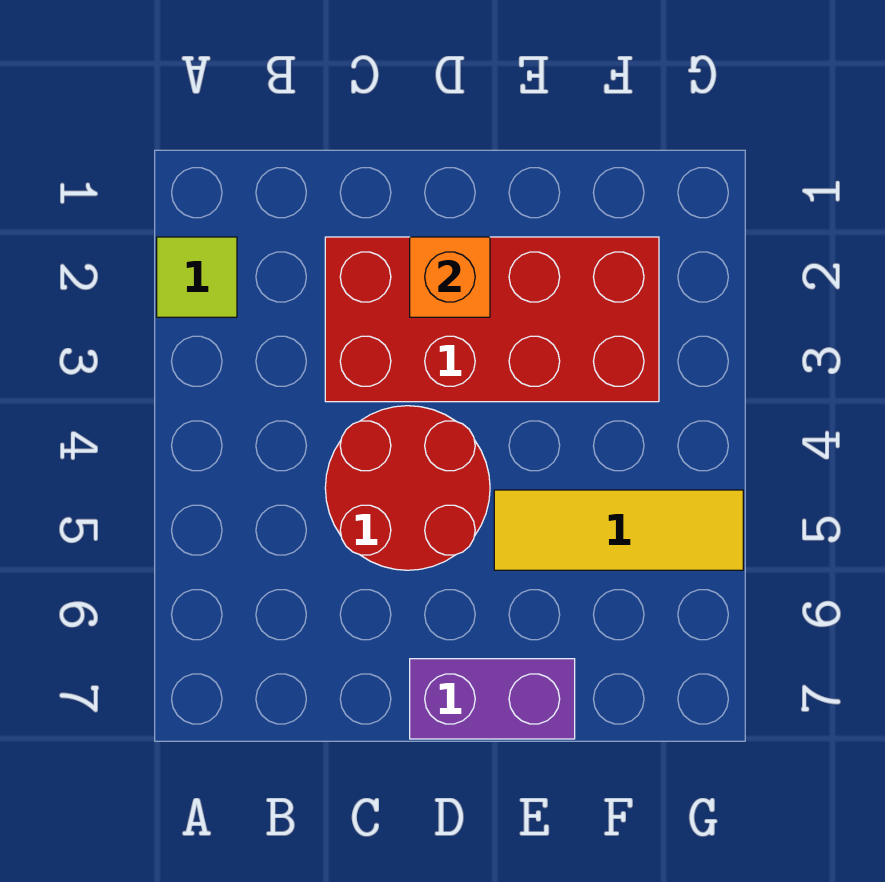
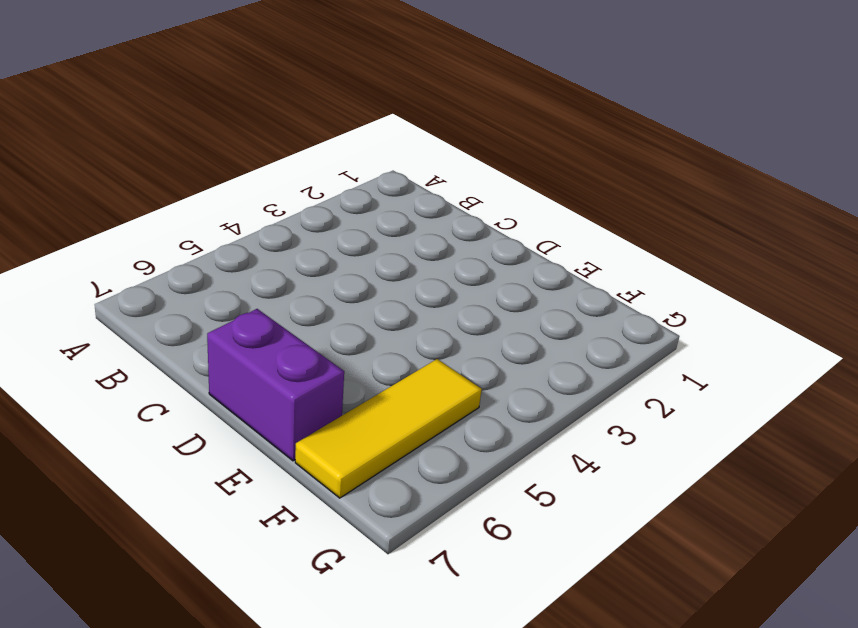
yellow 1x3 tile [295,359,482,498] -> yellow 1x3 tile turned to [494,490,743,570]
none -> lime 1x1 tile [157,237,237,317]
none -> red 2x4 brick [325,237,659,402]

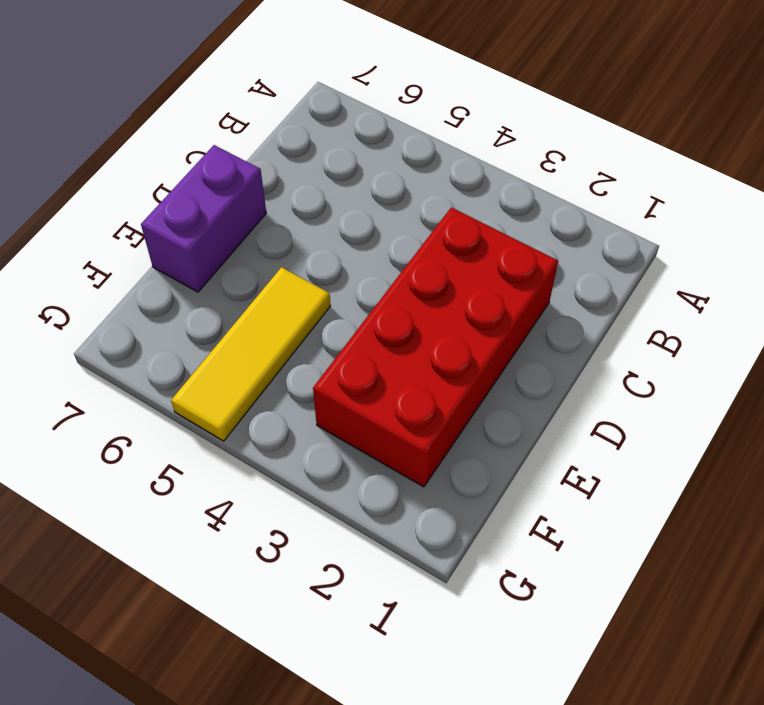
none -> lime 1x1 tile [157,237,237,317]
none -> red 2x2 round brick [325,406,490,570]

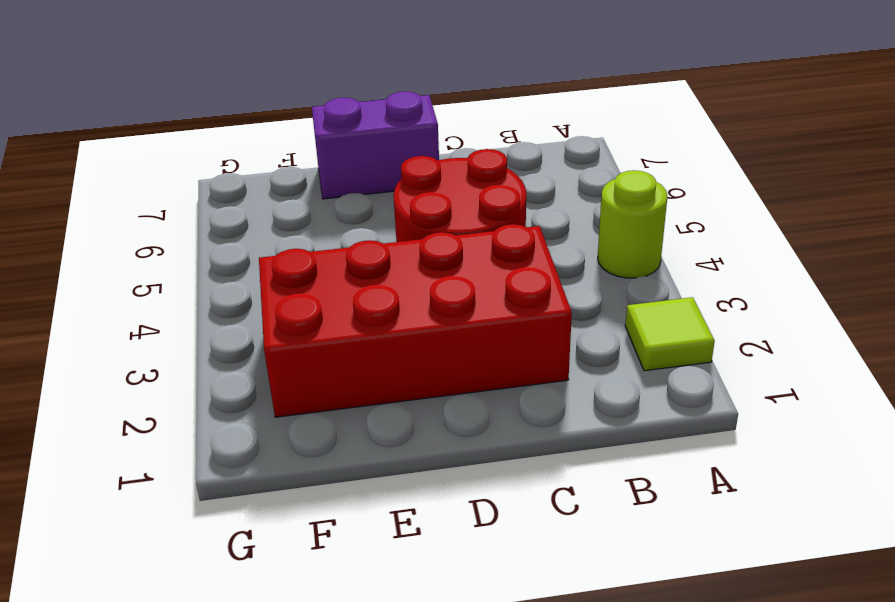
lime 1x1 round brick [598,170,667,278] -> none
none -> yellow 1x3 tile [494,490,743,570]
none -> orange 1x1 brick [410,237,490,317]

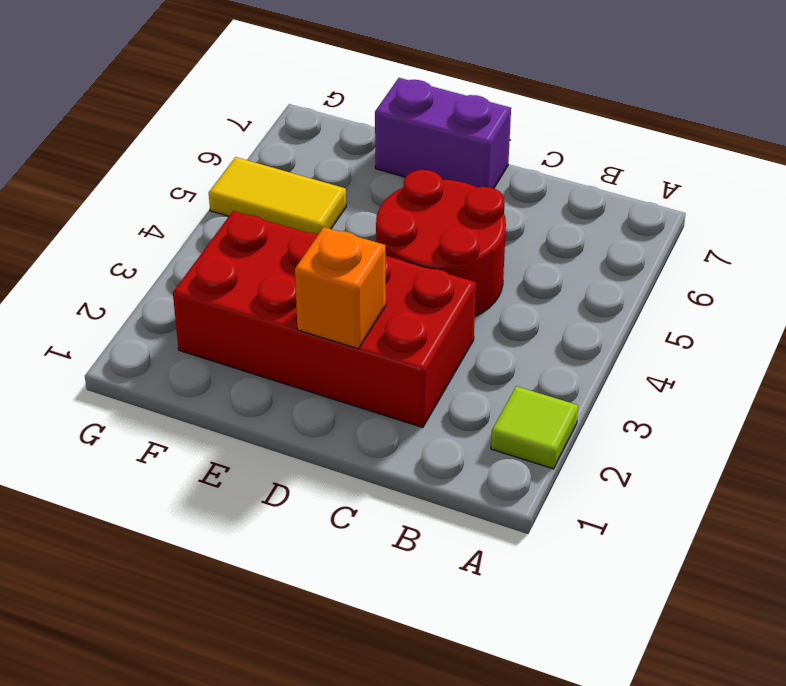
yellow 1x2 tile [209,157,346,234] -> yellow 1x3 tile [494,490,743,570]

